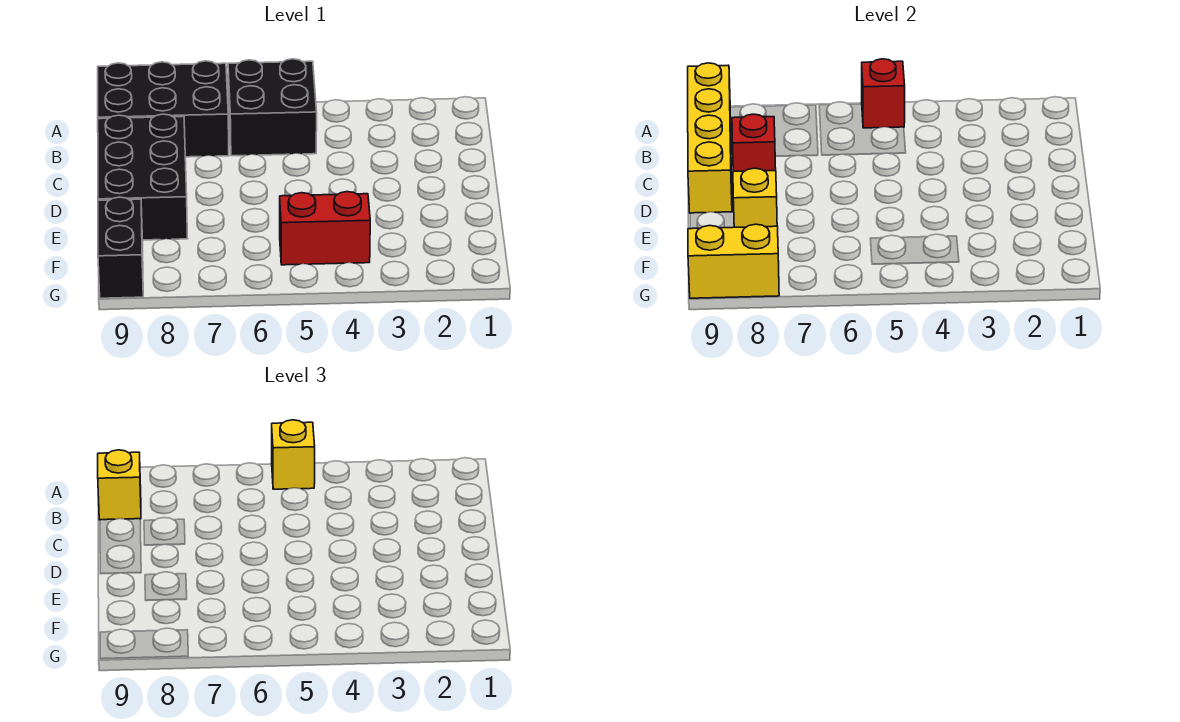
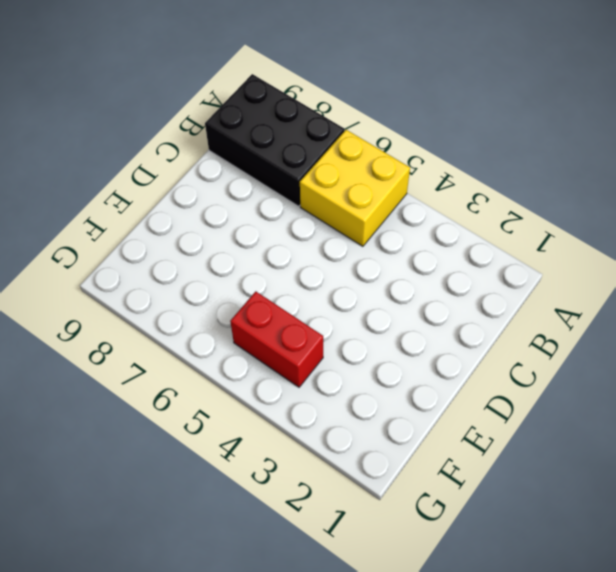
yellow 2x2 brick [300,130,410,246] -> black 2x2 brick [228,59,317,156]
none -> black 2x3 brick [98,114,187,240]
none -> black 1x2 brick [98,197,143,298]
none -> red 1x1 brick [862,59,905,128]

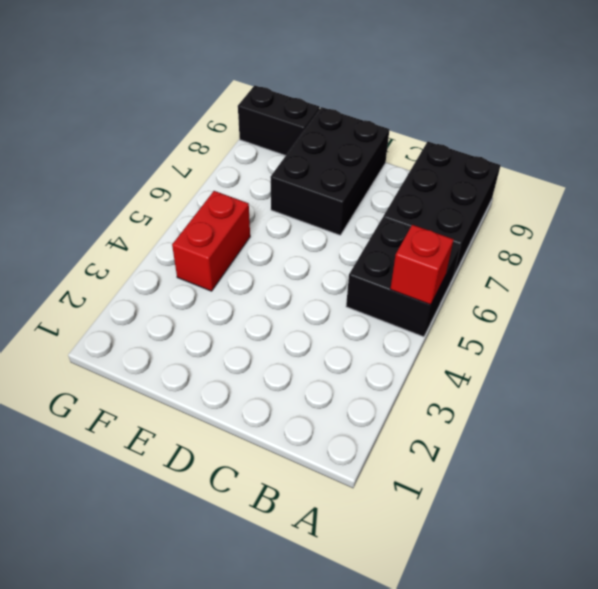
black 2x3 brick [270,107,390,235] -> black 2x3 brick turned to [98,114,187,240]
none -> yellow 1x4 brick [688,63,732,213]
none -> red 1x1 brick [732,114,776,172]
none -> yellow 1x1 brick [733,168,777,227]

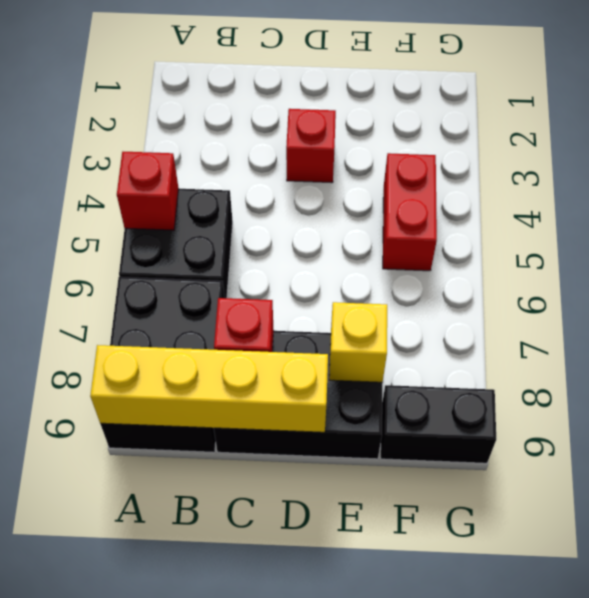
red 1x1 brick [286,109,336,183] -> none
none -> yellow 1x2 brick [688,224,779,298]
none -> yellow 1x1 brick [272,420,315,489]
none -> yellow 1x1 brick [98,450,141,520]

